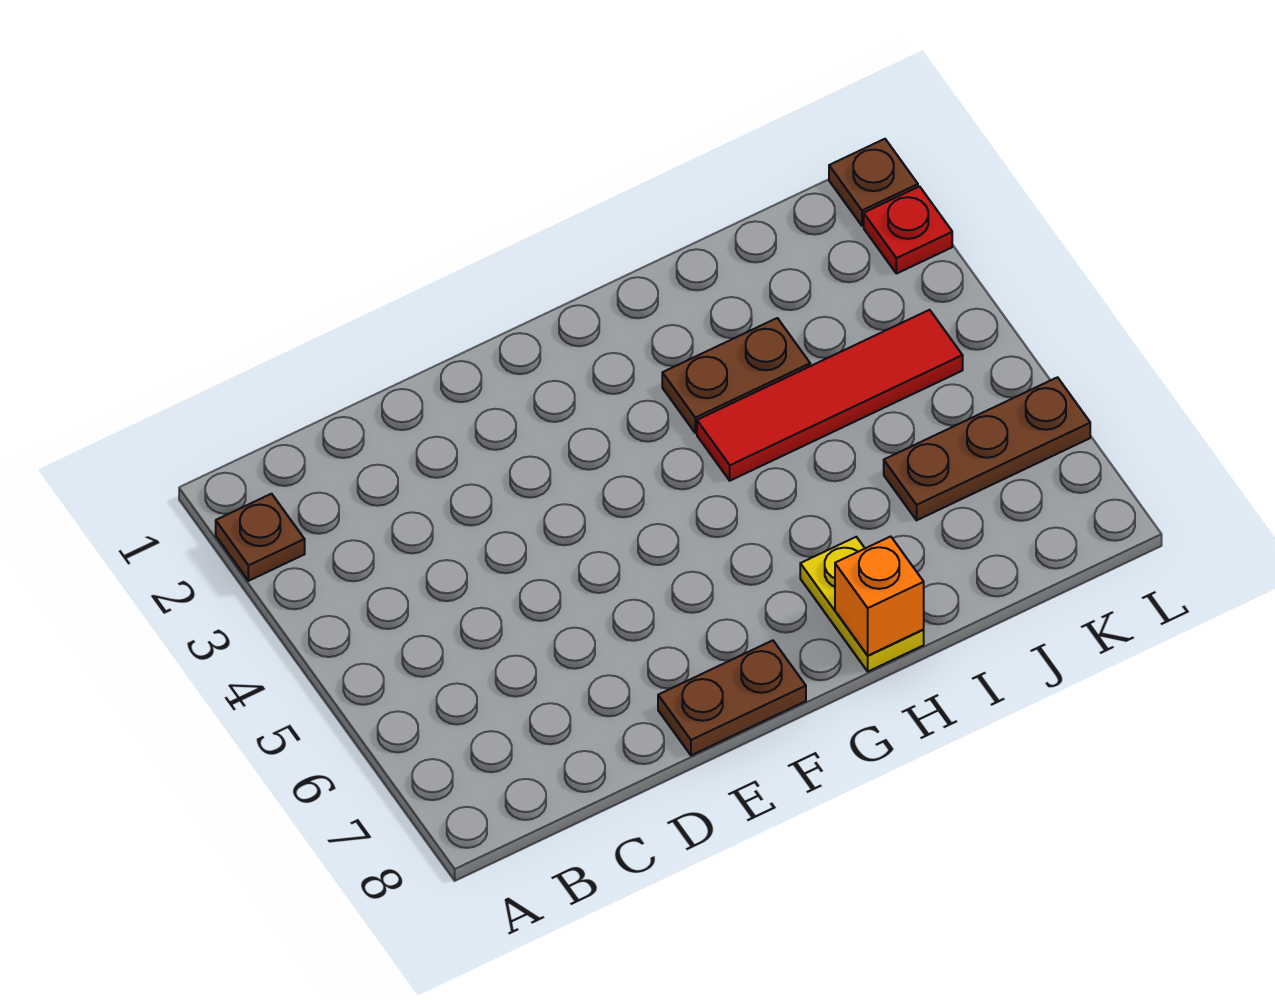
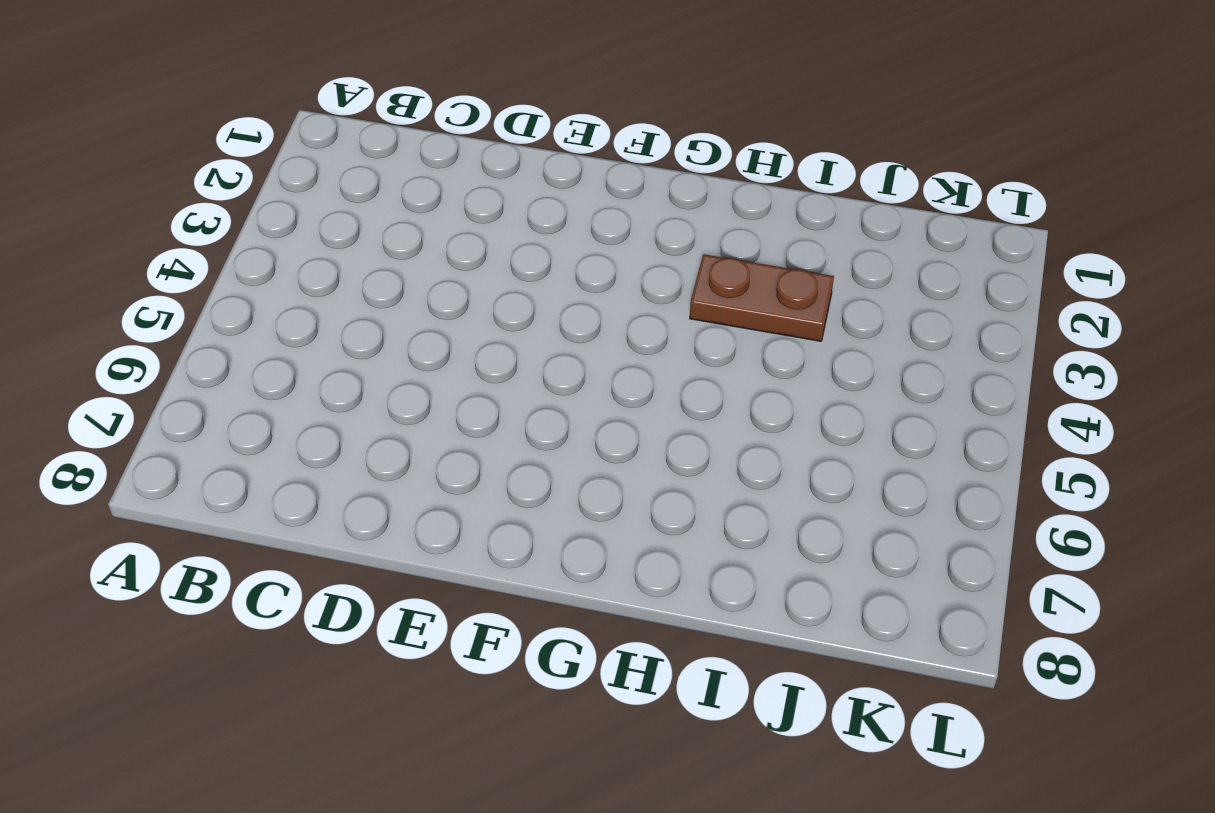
none -> brown 1x1 plate [216,494,305,581]
none -> brown 1x2 plate [658,640,806,755]

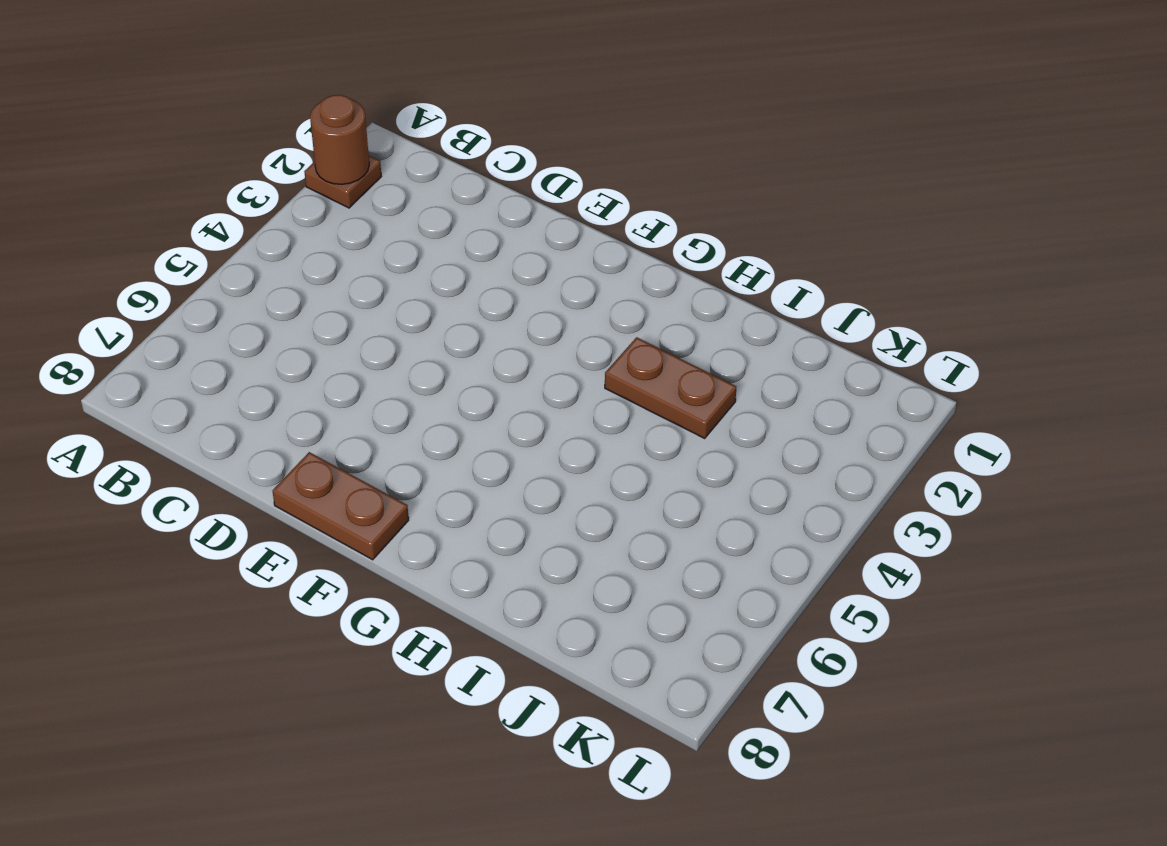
brown 1x1 round brick [310,95,369,185] -> none
none -> red 1x4 tile [697,310,963,481]
none -> yellow 1x2 plate [800,537,924,671]

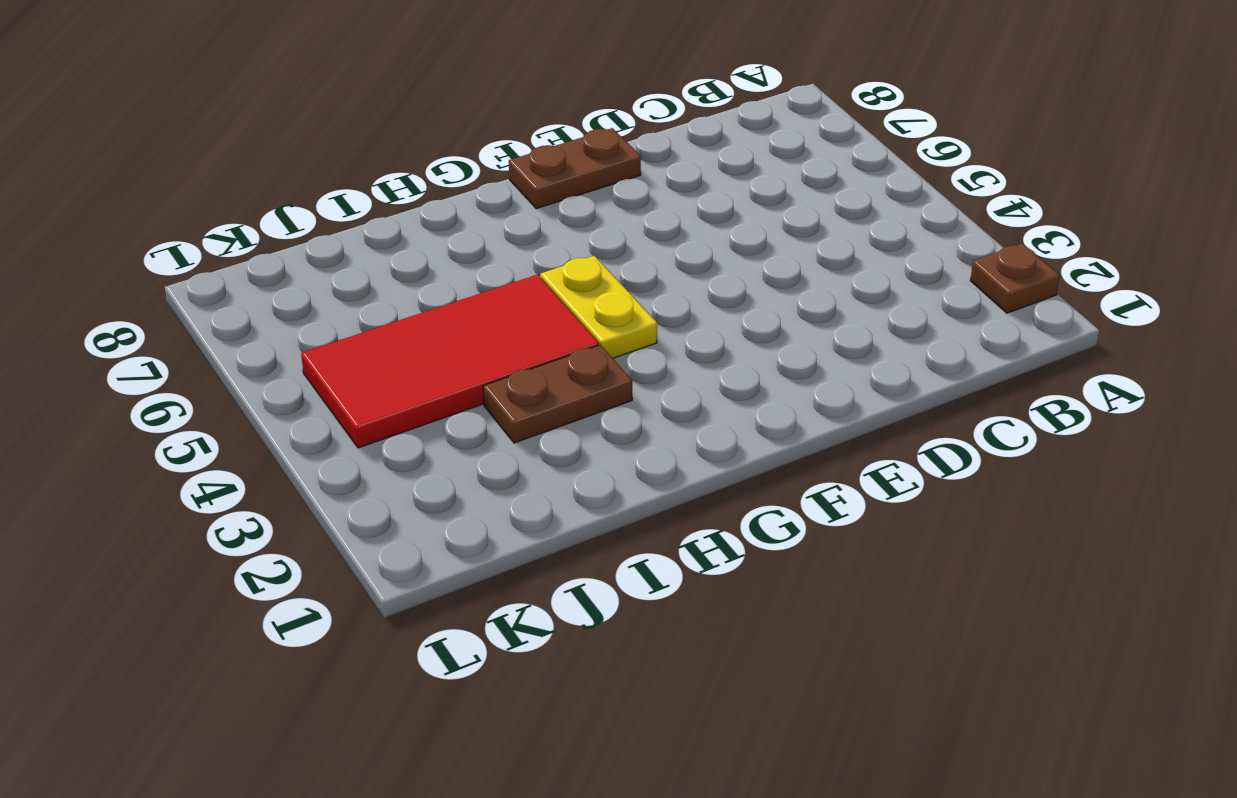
yellow 1x2 plate [540,256,657,358] -> yellow 1x2 plate moved to [800,537,924,671]
red 2x4 tile [301,274,599,448] -> red 1x4 tile [697,310,963,481]
none -> brown 1x3 plate [884,377,1090,520]
none -> brown 1x1 plate [829,139,918,226]

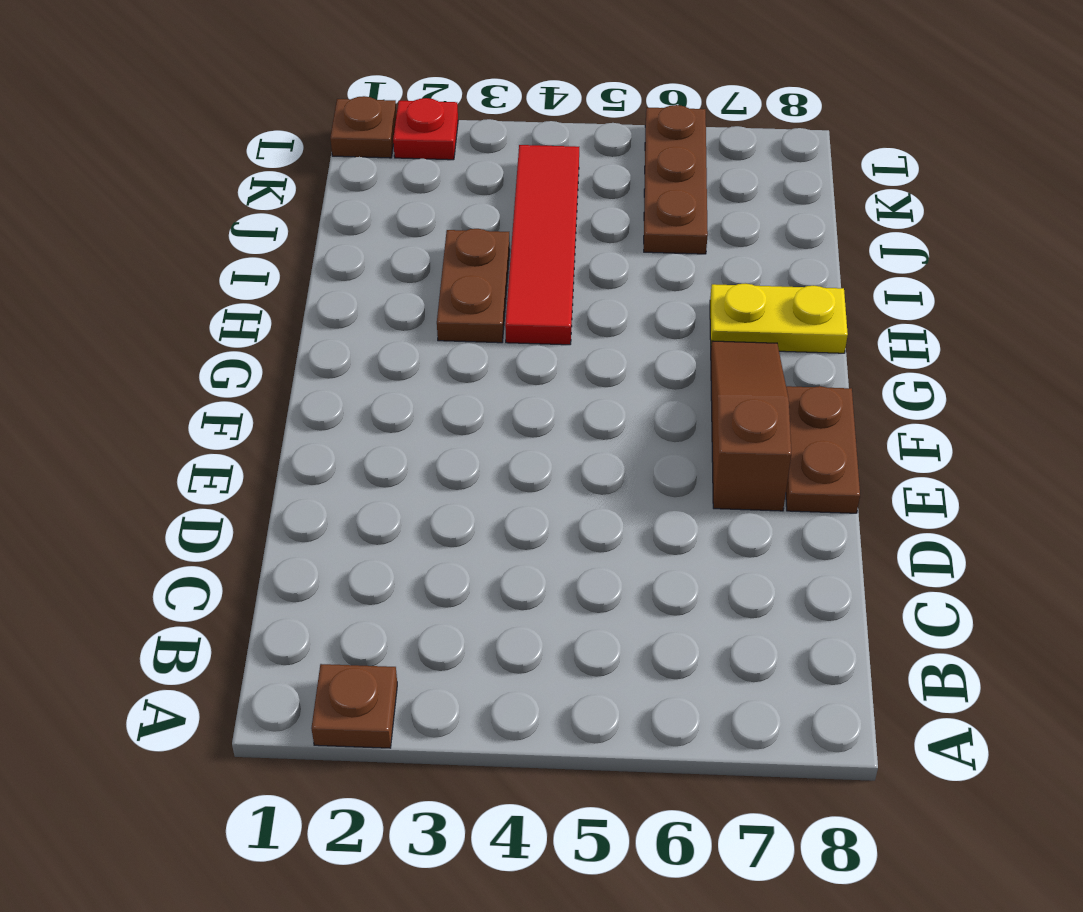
brown 1x3 slope [711,341,791,511] -> none
none -> orange 1x1 brick [835,537,924,656]

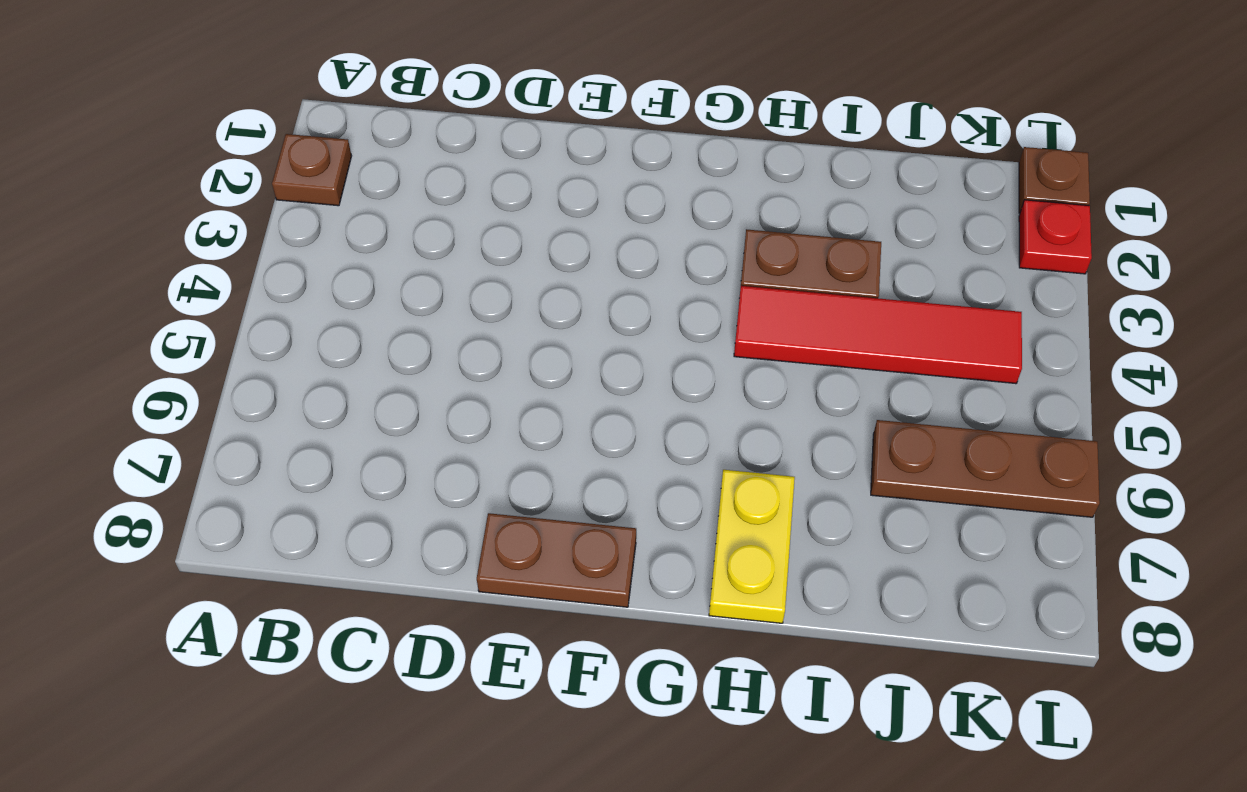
none -> orange 1x1 brick [835,537,924,656]

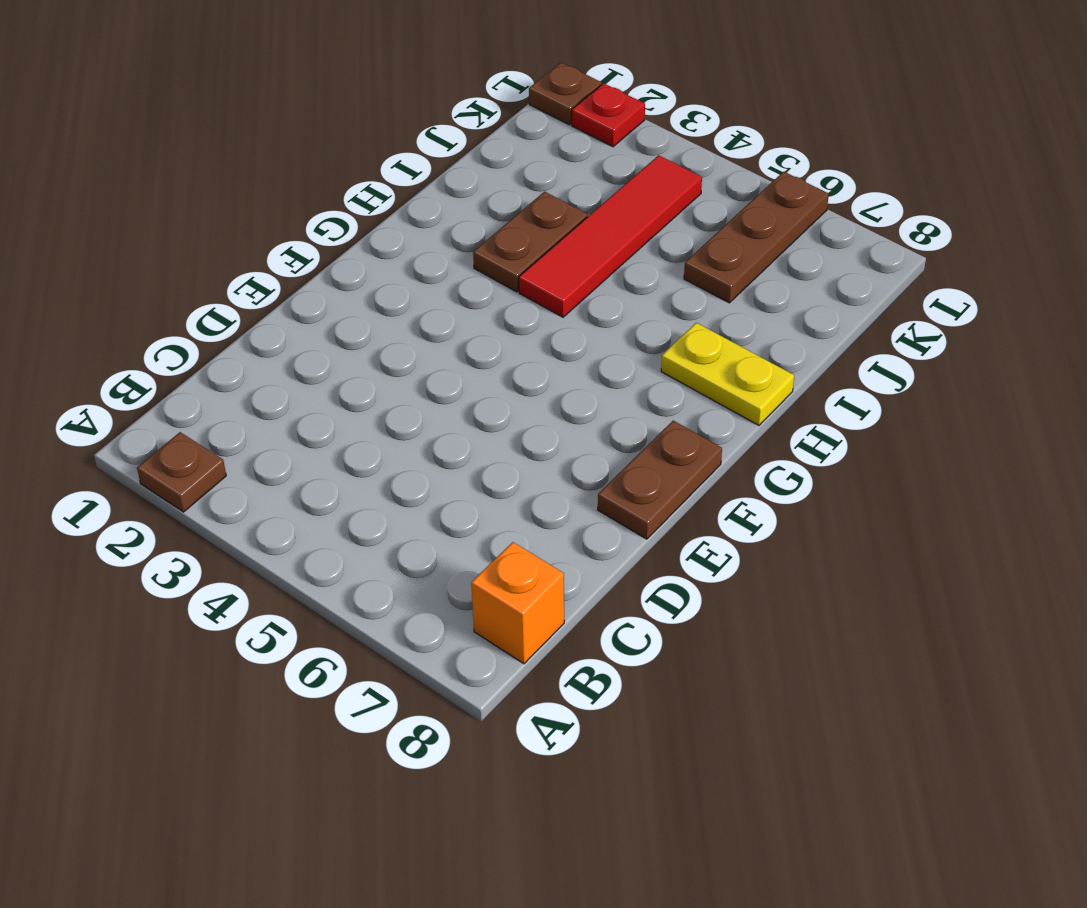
orange 1x1 brick [471,542,564,664] -> orange 1x1 brick moved to [835,537,924,656]

